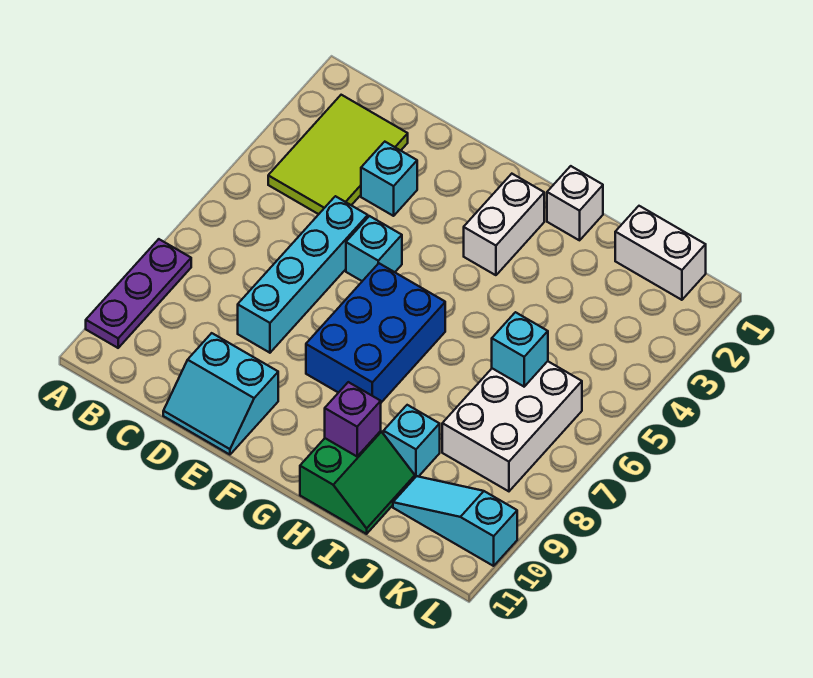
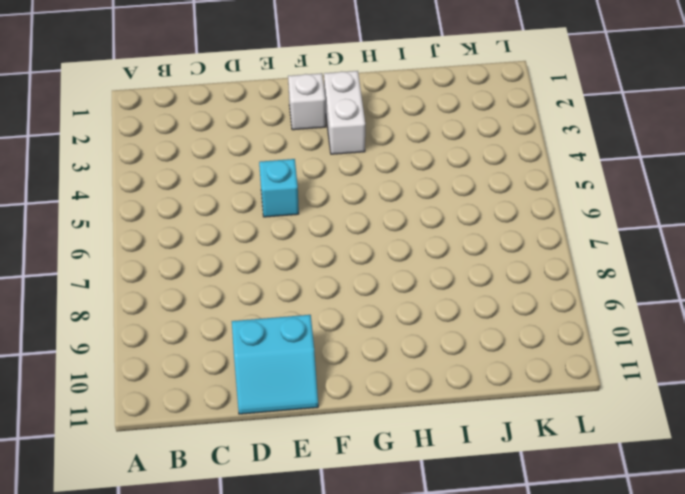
white 1x1 brick [288,73,326,130] -> white 1x1 brick moved to [547,166,603,240]
none -> purple 1x3 plate [86,239,191,348]
none -> lime 2x3 tile [268,95,408,214]
none -> cyan 1x1 brick [361,142,417,216]

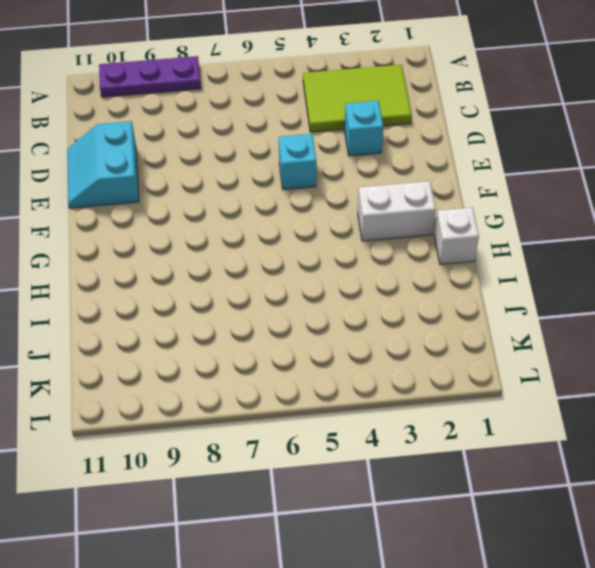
none -> cyan 1x4 brick [238,196,368,353]
none -> blue 2x3 brick [306,263,445,402]
none -> green 2x2 slope [300,431,415,534]

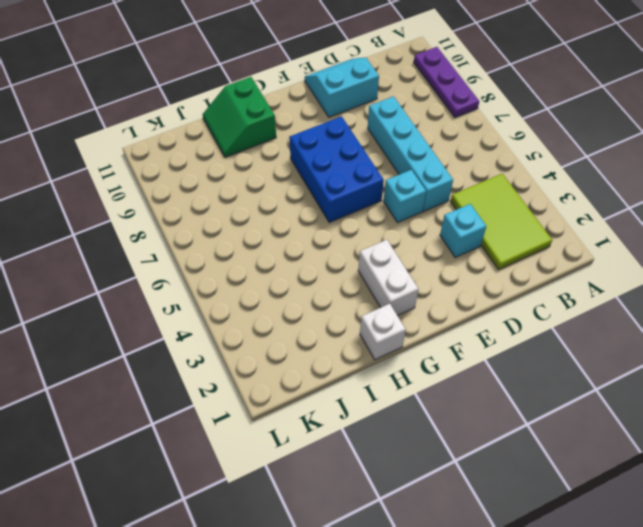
none -> cyan 1x1 brick [384,405,440,477]
none -> white 1x2 brick [615,206,706,300]
none -> white 2x3 brick [442,361,582,491]

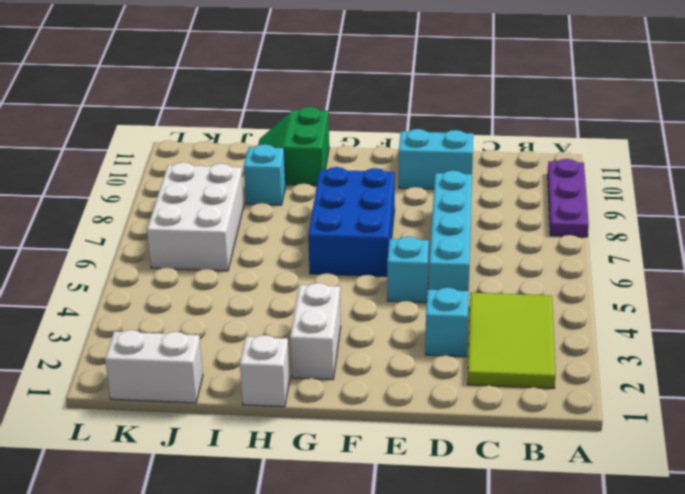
none -> cyan 1x3 slope [393,476,517,566]
none -> purple 1x1 brick [325,382,381,456]
none -> cyan 1x1 brick [492,312,548,387]

